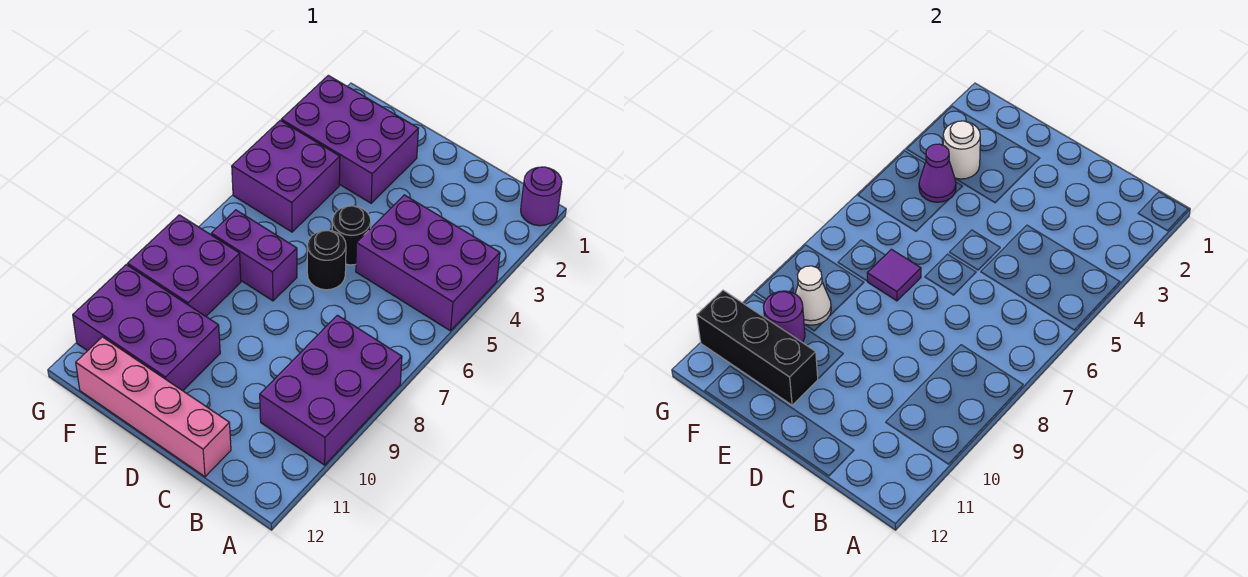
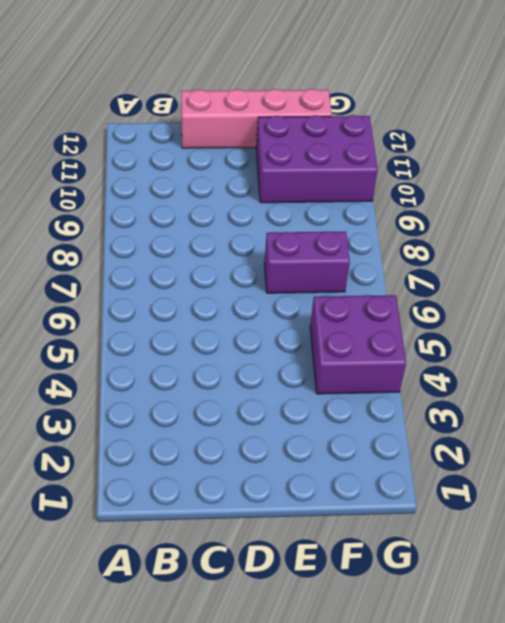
none -> purple 1x1 round brick [521,167,562,226]
none -> purple 2x3 brick [356,195,500,331]
none -> purple 2x3 brick [260,315,402,465]

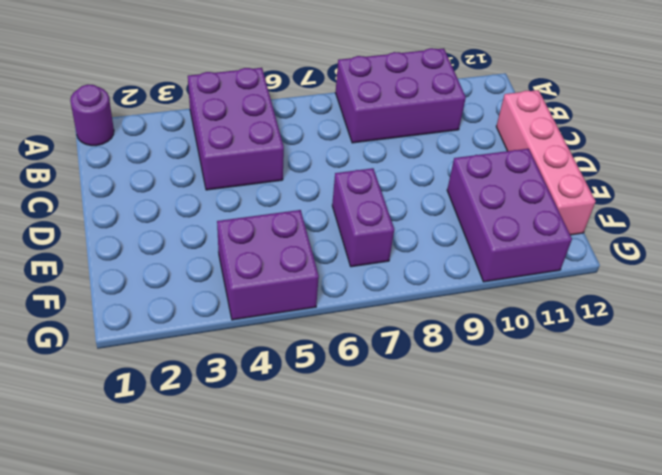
none -> black 1x1 round brick [332,206,371,265]
none -> black 1x1 round brick [307,230,346,290]
none -> purple 2x3 brick [281,75,418,203]

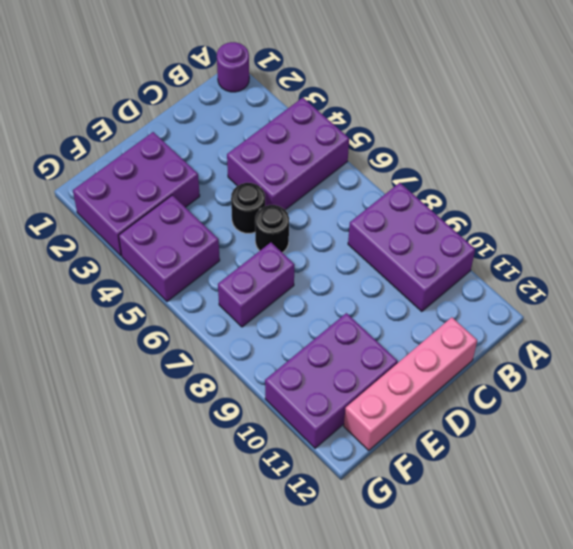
none -> purple 2x2 brick [128,215,241,316]
none -> purple 1x1 tile [867,249,921,301]
none -> black 1x3 brick [697,290,818,405]

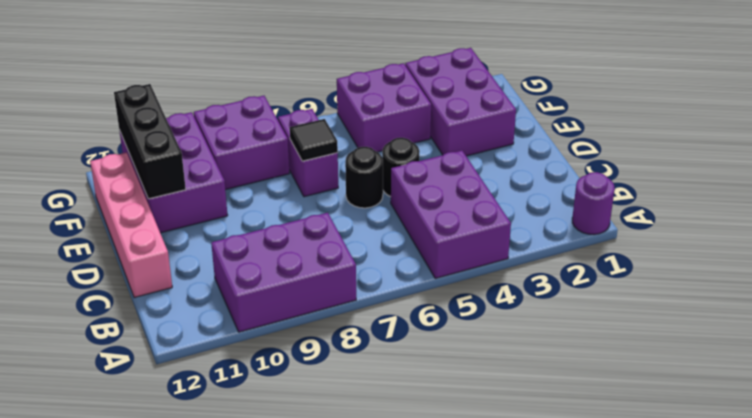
black 1x1 tile [290,119,338,161] -> purple 1x1 tile [867,249,921,301]
none -> white 1x1 round brick [943,121,980,179]
none -> purple 1x1 cone [919,144,956,202]
none -> white 1x1 cone [796,266,831,325]

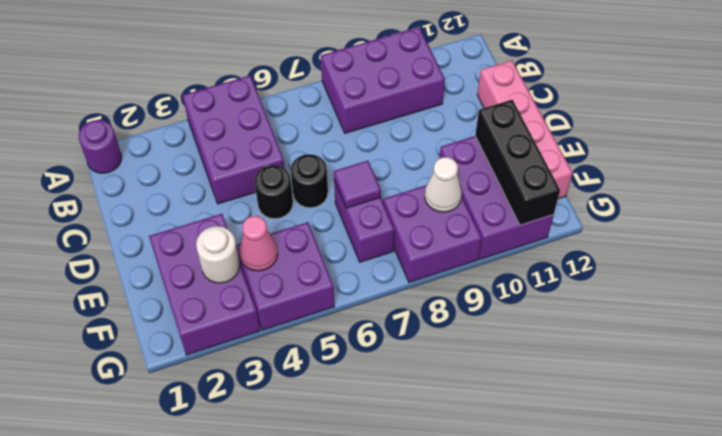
pink 1x1 cone [239,216,278,271] -> purple 1x1 cone [919,144,956,202]
none -> purple 1x1 round brick [764,291,805,342]

